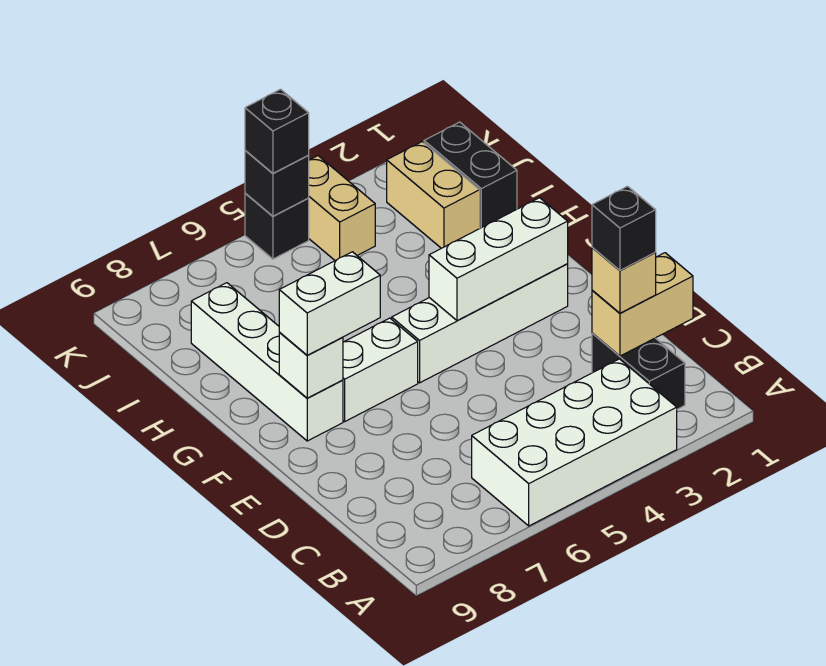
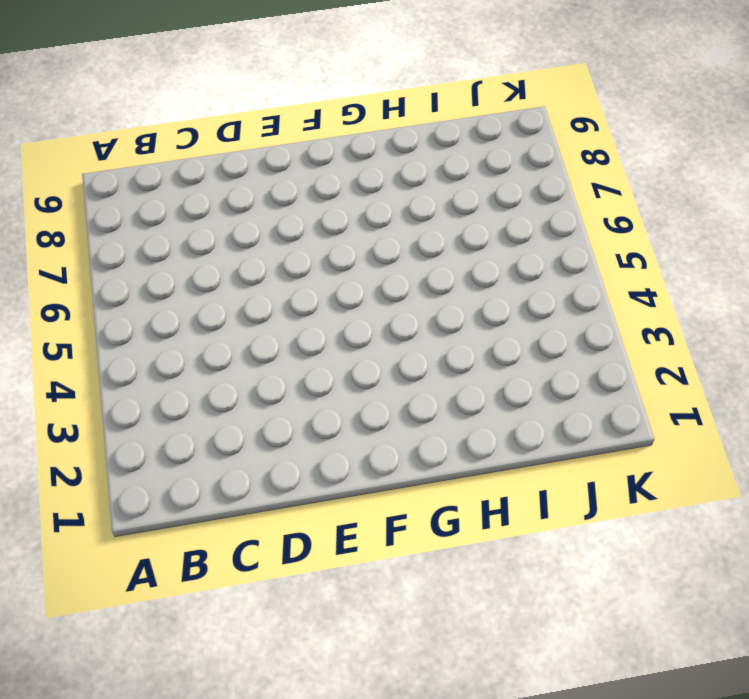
none -> white 2x4 brick [472,359,677,526]
none -> black 1x2 brick [592,333,685,409]
none -> white 1x4 brick [392,264,568,383]

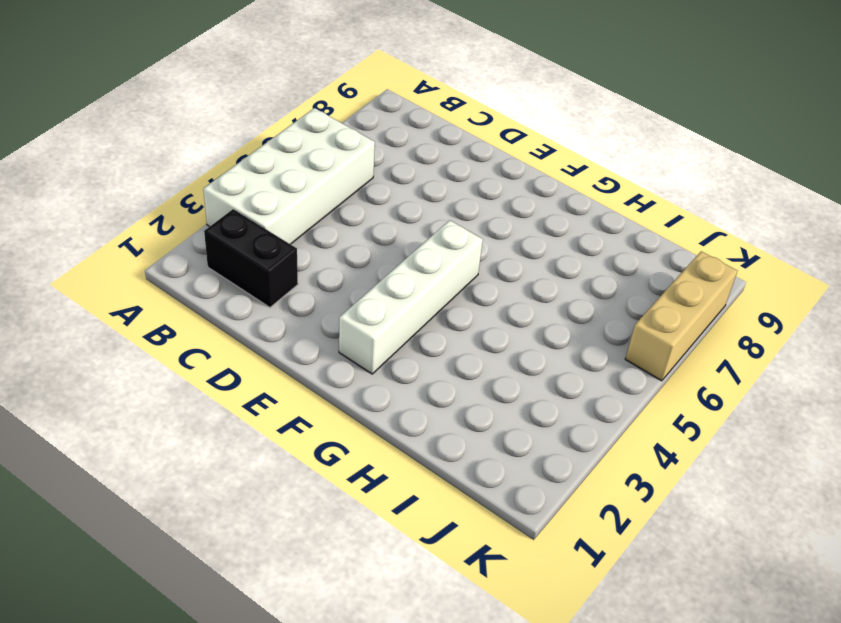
tan 1x3 brick [625,251,737,381] -> none
none -> white 1x2 brick [343,318,418,421]
none -> white 1x4 brick [191,283,343,441]
none -> black 1x2 brick [424,122,517,228]

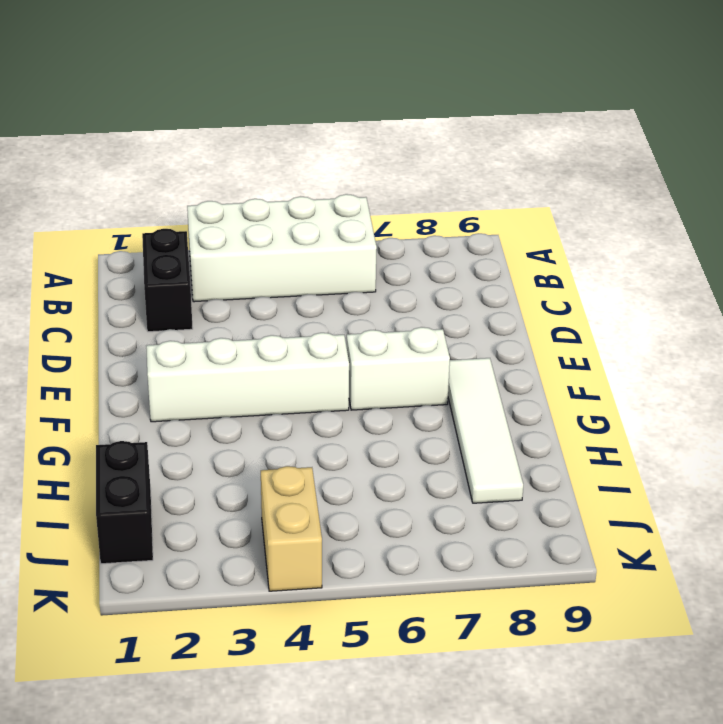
white 1x4 tile [448,358,523,503] -> white 1x4 brick [191,283,343,441]
none -> tan 1x2 brick [387,142,480,248]
none -> black 1x1 brick [245,194,309,259]
none -> tan 1x2 brick [592,253,693,356]

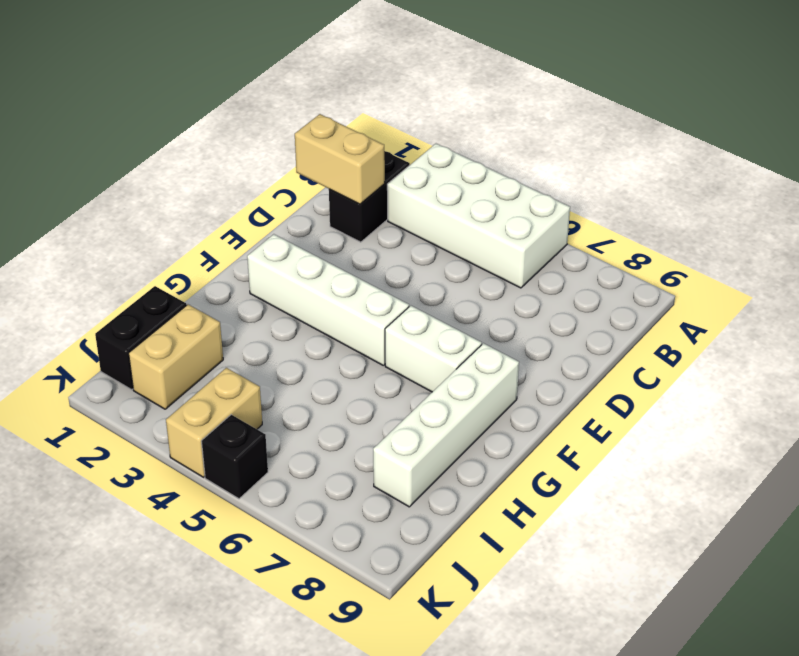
none -> white 1x3 brick [429,198,568,321]
none -> white 1x1 brick [279,333,343,398]
none -> black 1x1 brick [245,150,309,216]

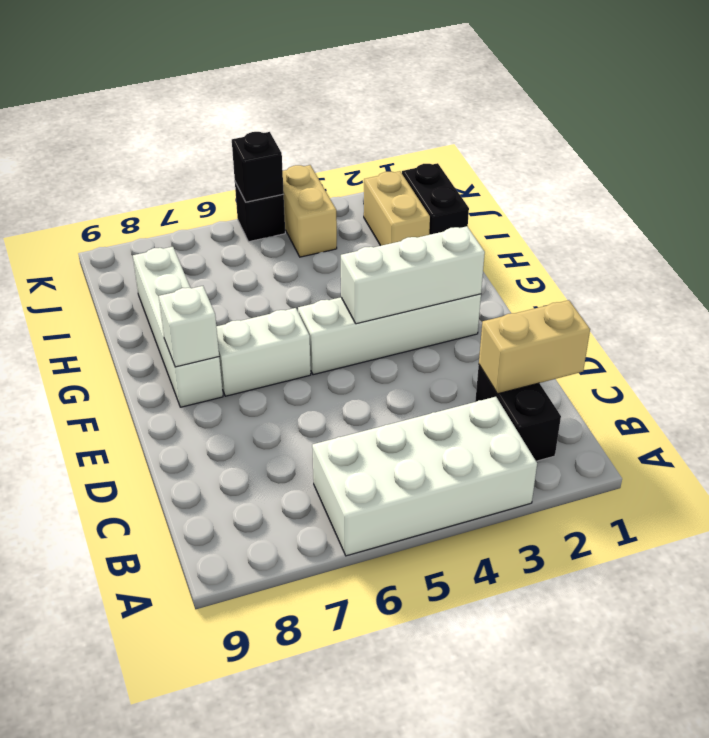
none -> tan 1x1 brick [592,247,656,313]
none -> white 1x2 brick [279,252,380,355]
none -> black 1x1 brick [245,89,309,173]

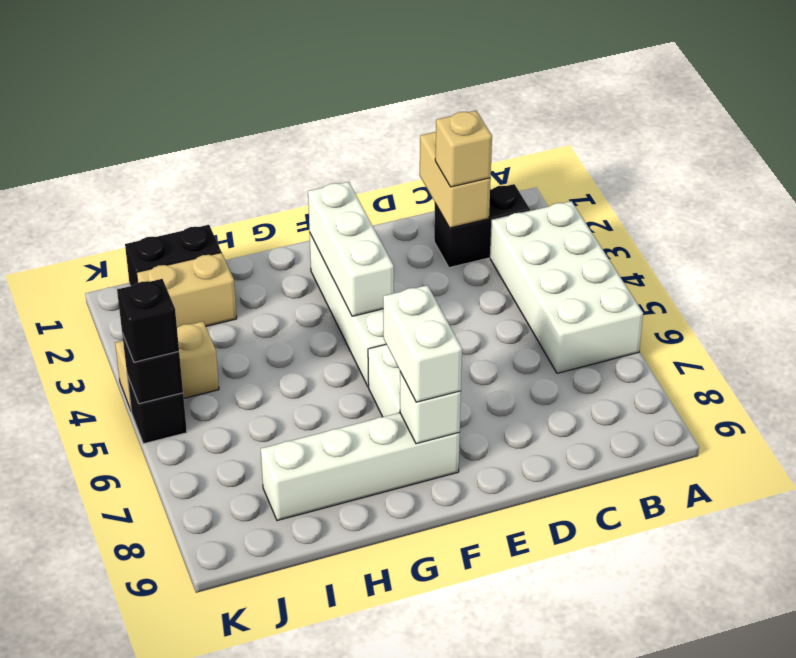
none -> black 1x1 brick [592,186,656,270]

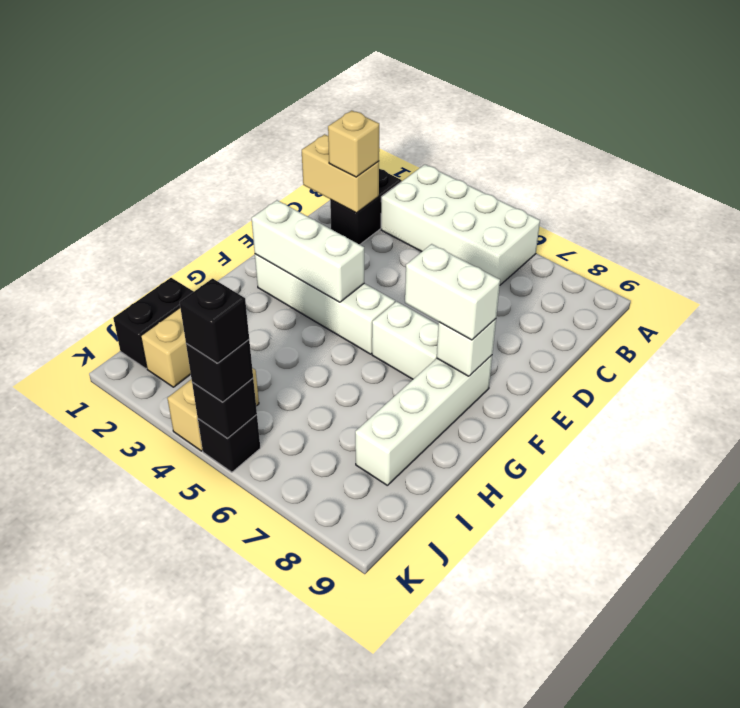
black 1x1 brick [180,279,249,363] -> black 1x1 brick moved to [592,186,656,270]

